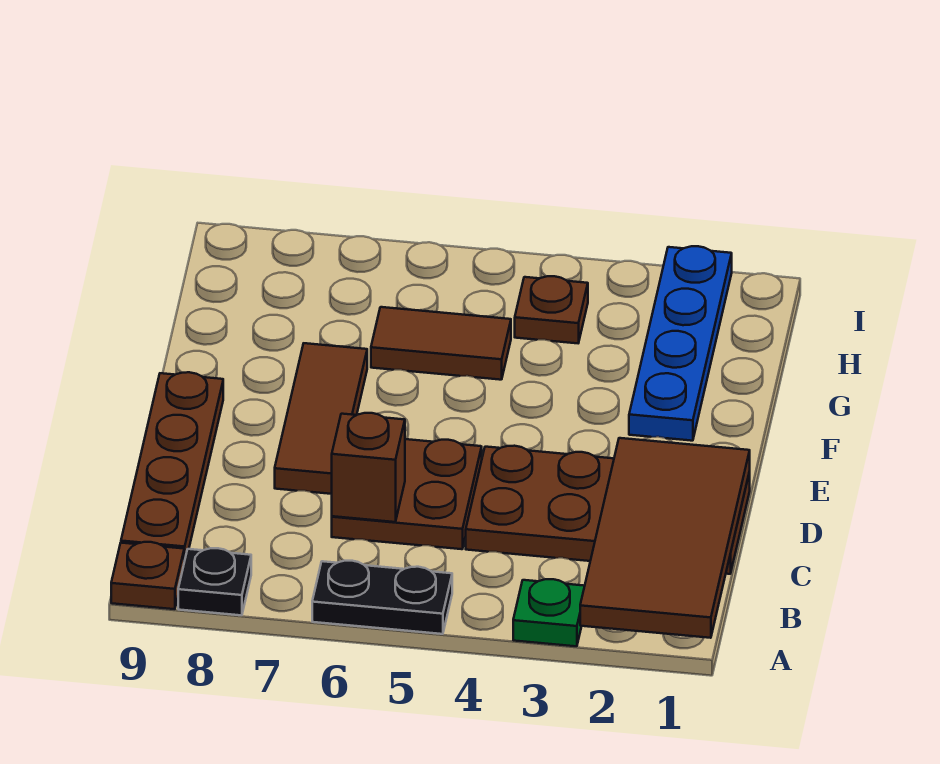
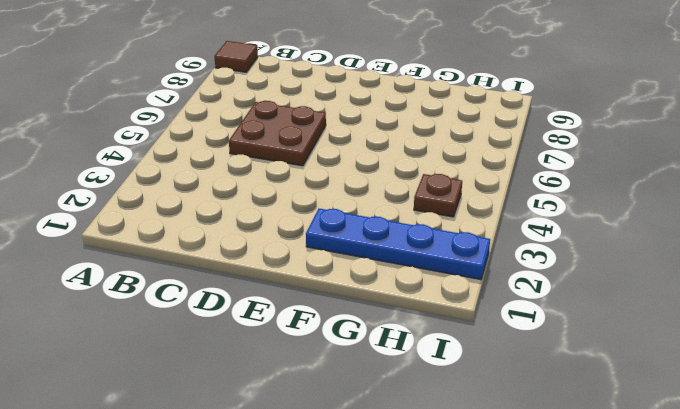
brown 1x1 tile [214,41,258,72] -> brown 1x1 plate [111,542,184,609]
none -> green 1x1 plate [513,579,585,646]
none -> black 1x2 plate [312,561,452,634]
none -> black 1x1 plate [178,548,251,615]

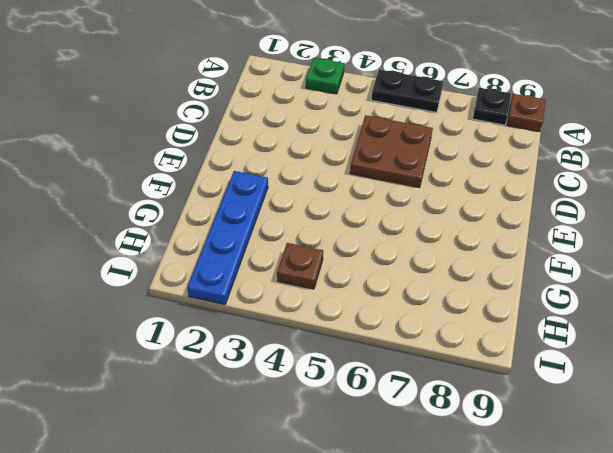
none -> brown 1x4 plate [121,372,223,562]
none -> brown 2x4 plate [466,446,750,574]
none -> brown 1x3 tile [275,343,367,494]

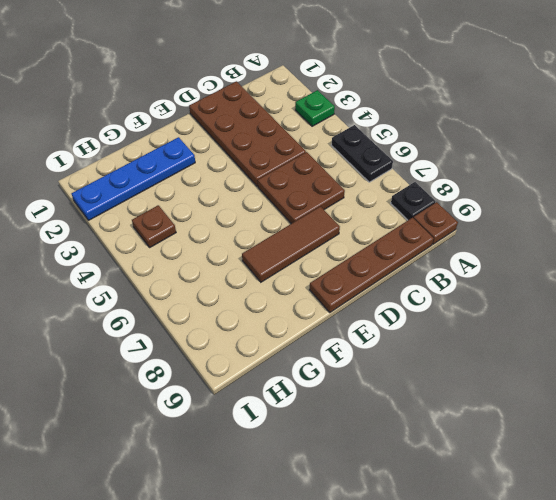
none -> brown 1x2 tile [371,307,511,380]
none -> brown 2x4 tile [580,438,750,638]
none -> brown 1x1 brick [332,413,405,522]

